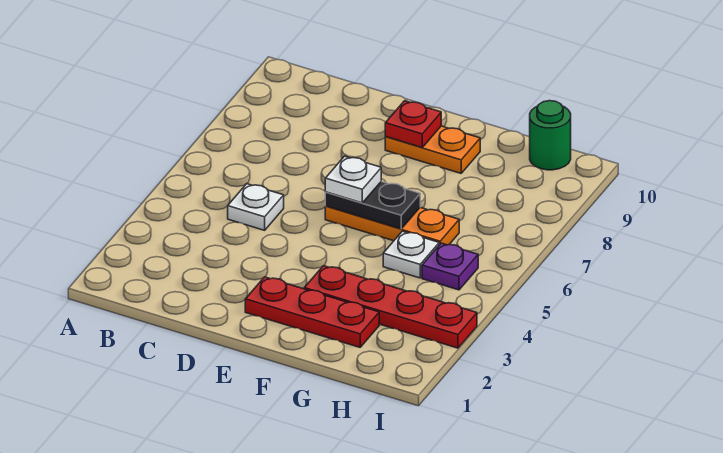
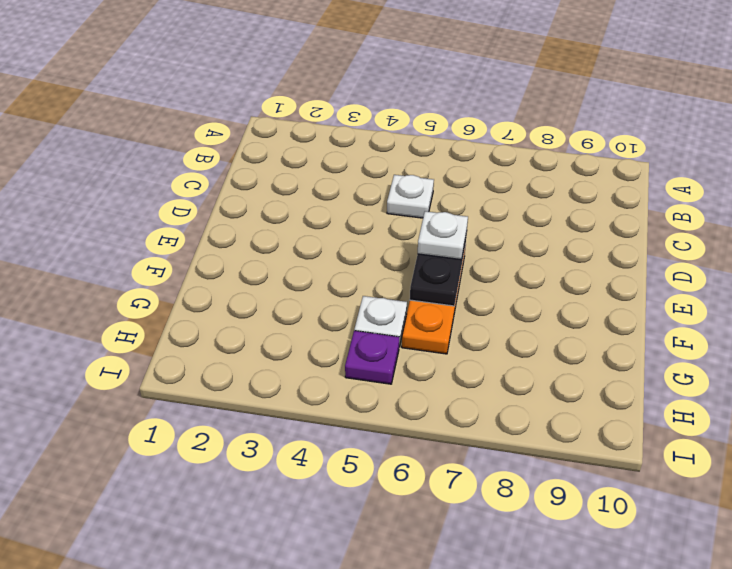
none -> red 1x3 plate [245,277,379,347]
none -> orange 1x2 plate [385,126,480,173]

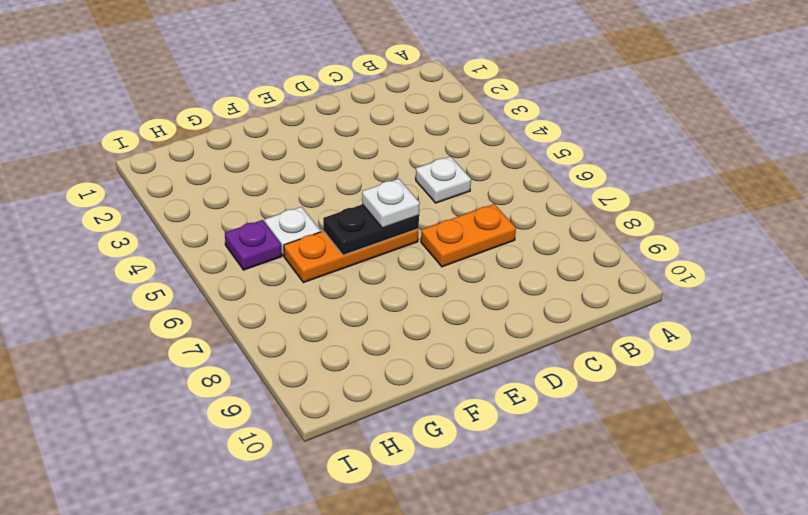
orange 1x2 plate [421,204,516,267] -> orange 1x2 plate moved to [385,126,480,173]
none -> red 1x3 plate [245,277,379,347]
none -> red 1x4 plate [304,266,477,348]

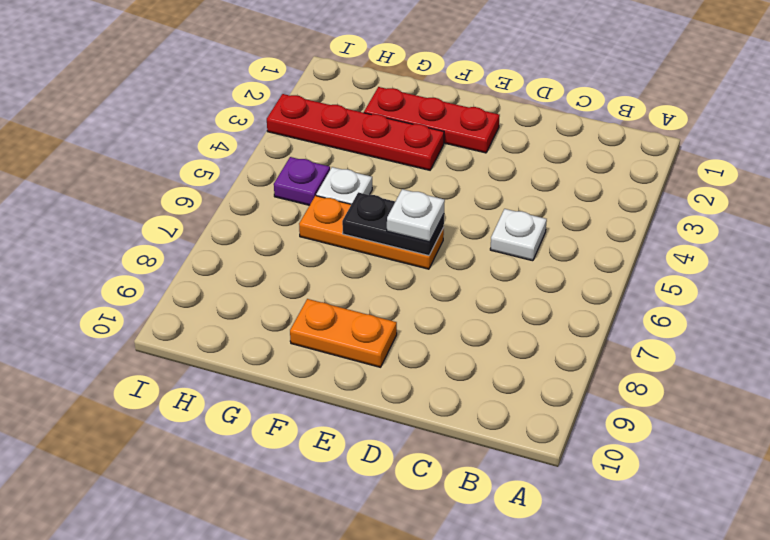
none -> green 1x1 round brick [530,101,571,170]
none -> red 1x1 plate [385,101,441,147]

